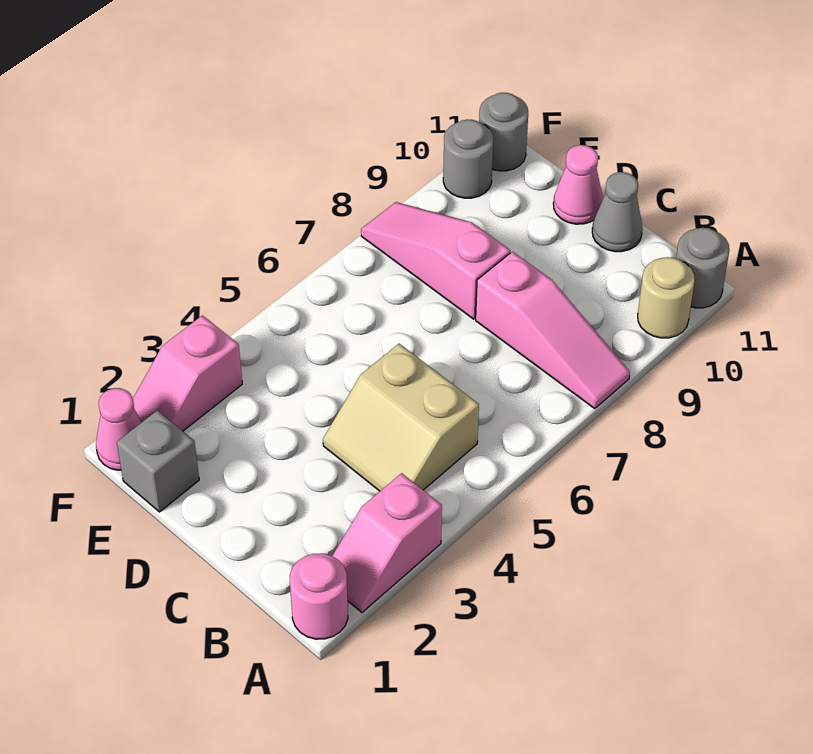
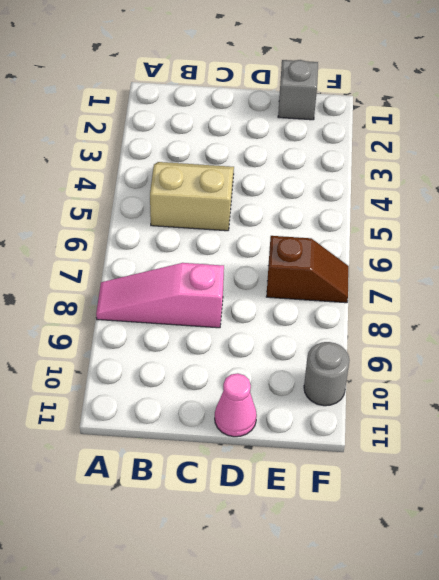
brown 1x2 slope [266,236,349,303] -> none
none -> pink 1x1 round brick [290,554,348,639]
none -> pink 1x2 slope [333,473,442,612]
none -> tan 1x1 round brick [638,257,695,338]

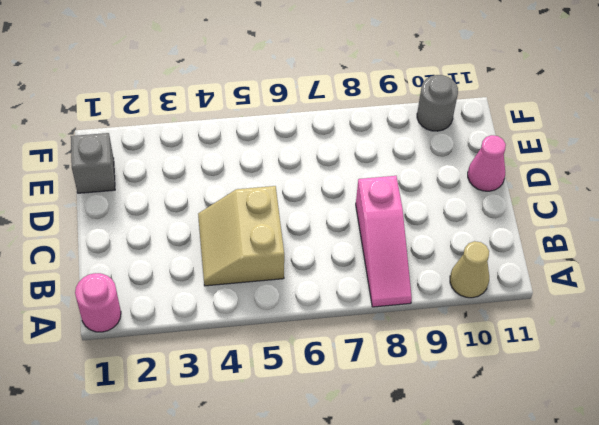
tan 1x1 cone [450,241,489,298] -> tan 1x1 round brick [638,257,695,338]
none -> pink 1x2 slope [333,473,442,612]
none -> grey 1x1 round brick [676,228,729,308]
none -> grey 1x1 cone [592,172,642,252]

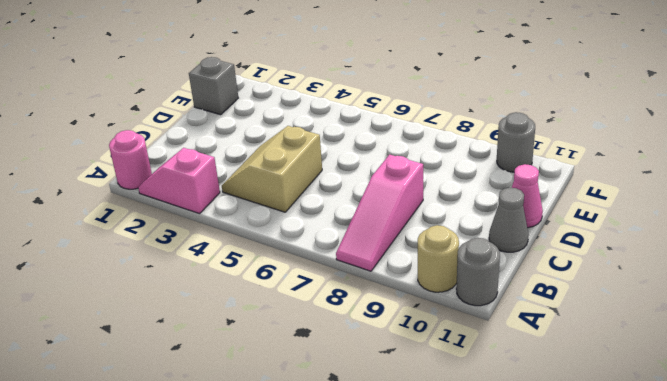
none -> pink 1x3 slope [361,202,510,319]
none -> pink 1x1 cone [96,388,142,470]
none -> pink 1x2 slope [133,315,242,431]

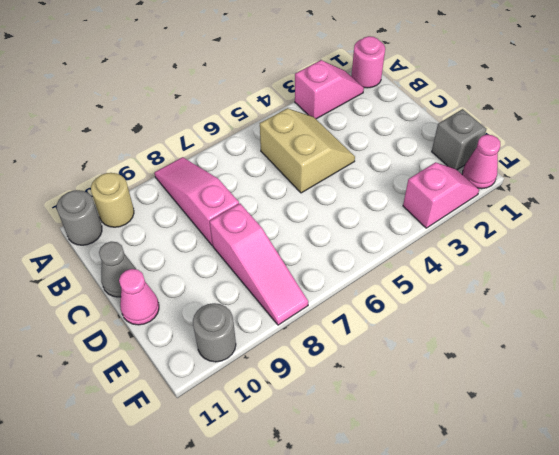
none -> grey 1x1 round brick [479,93,528,171]

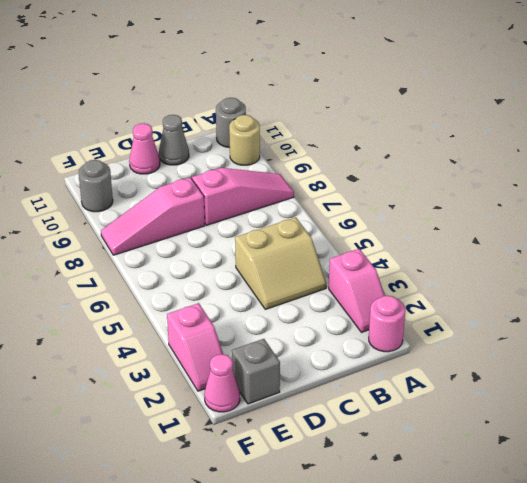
none -> grey 1x1 round brick [479,93,528,171]

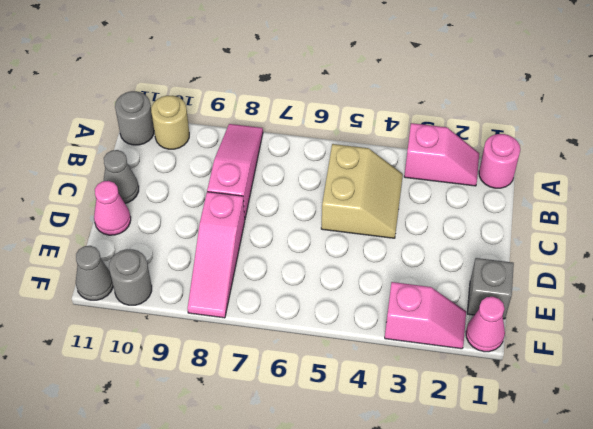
grey 1x1 cone [76,246,113,300] -> grey 1x1 round brick [479,93,528,171]

